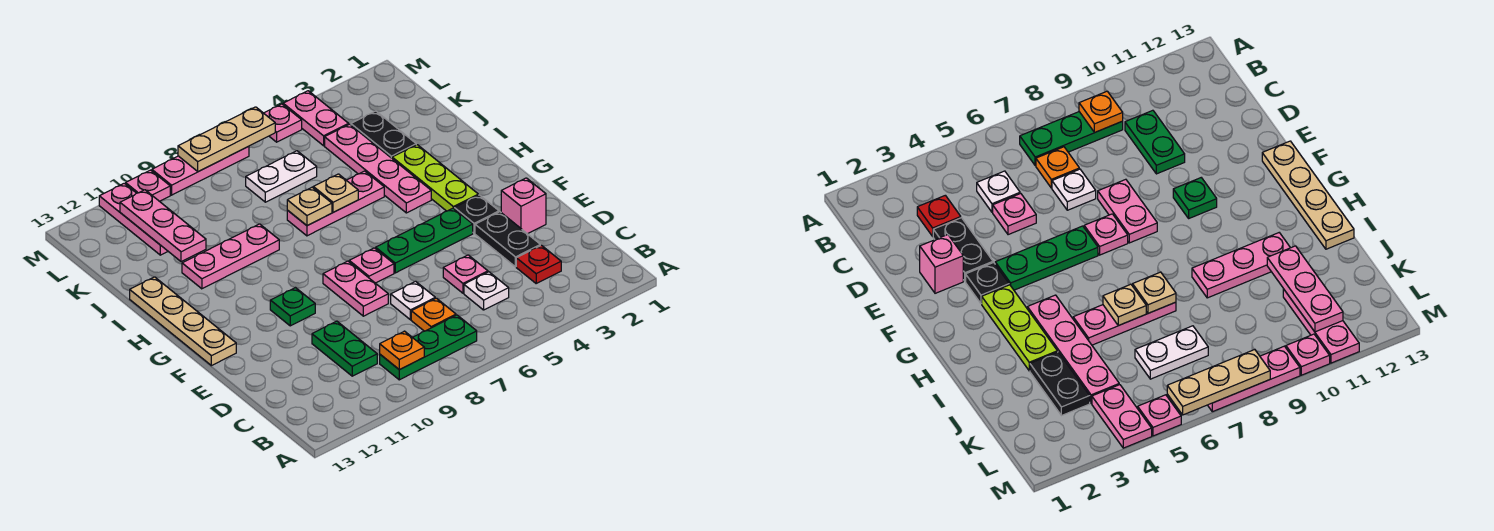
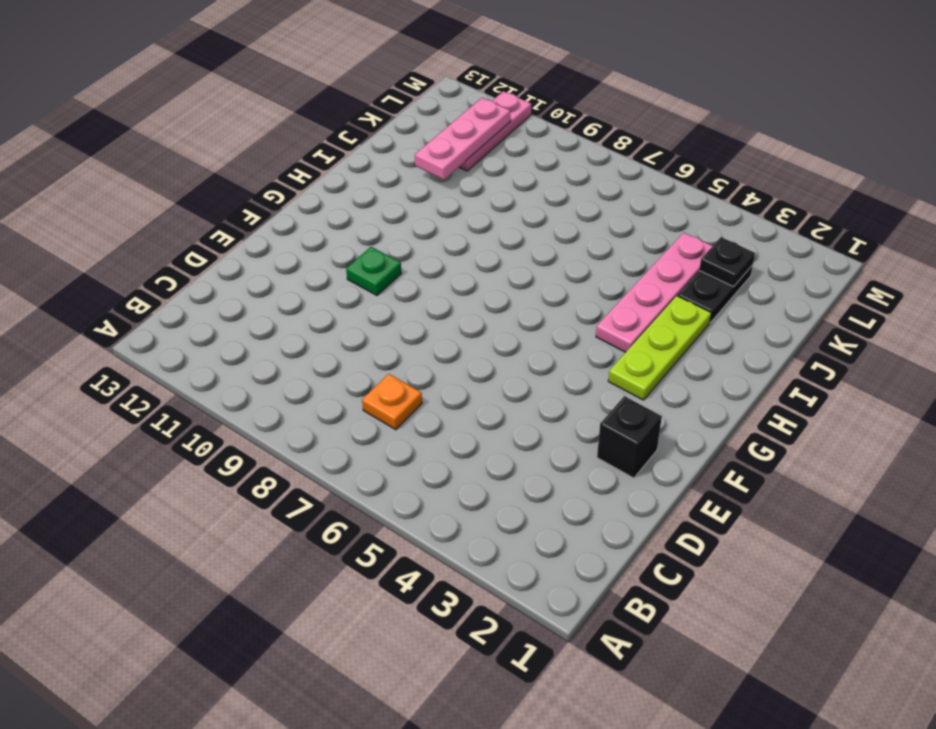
black 1x1 brick [597,396,662,478] -> pink 1x1 brick [501,178,546,234]
black 1x1 plate [699,237,755,287] -> black 1x1 plate moved to [454,195,499,233]
none -> green 1x3 plate [380,315,477,380]
none -> red 1x1 plate [516,245,561,283]
none -> white 1x1 plate [464,272,509,310]
none -> green 1x2 plate [312,321,377,376]

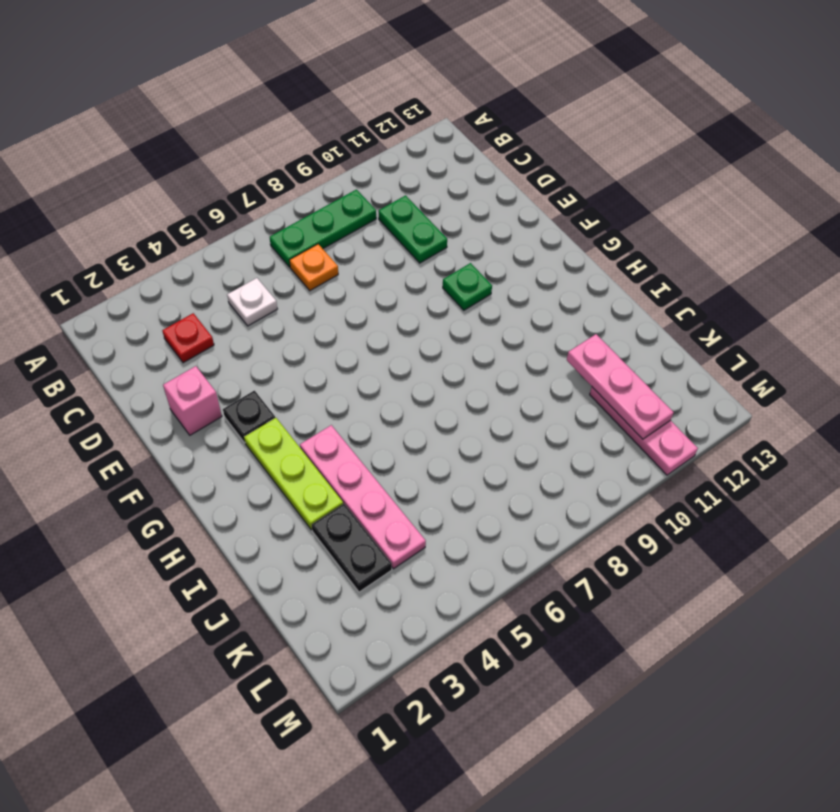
none -> black 1x2 plate [475,212,541,267]
none -> pink 1x1 plate [443,255,488,293]
none -> white 1x1 plate [391,281,435,320]
none -> pink 1x2 plate [323,261,388,316]

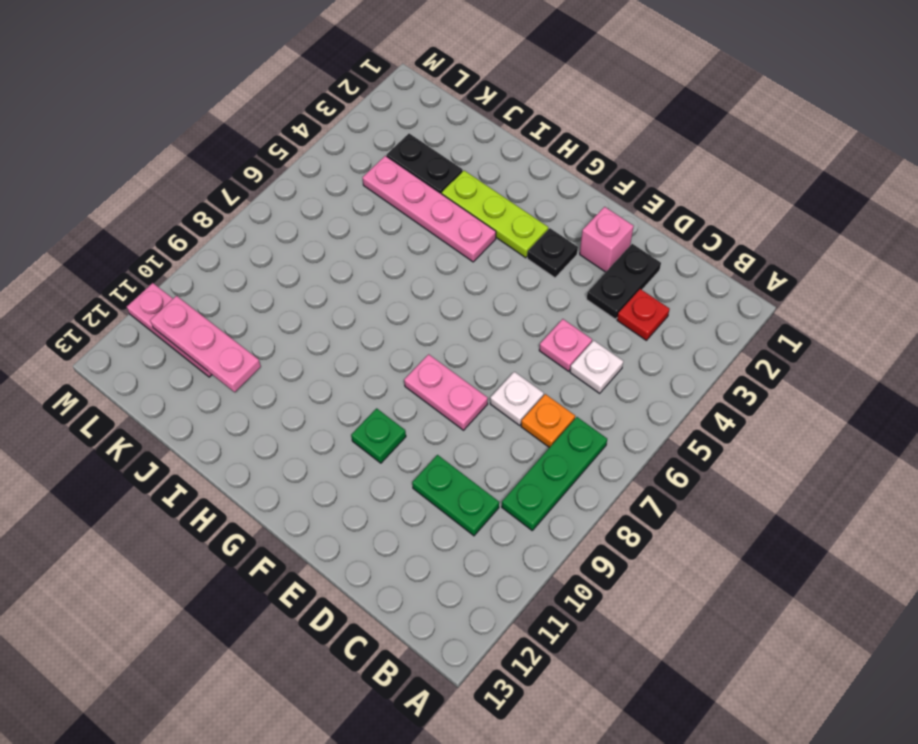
black 1x2 plate [587,244,661,319] -> black 1x2 plate turned to [475,212,541,267]
none -> green 1x3 plate [376,208,473,273]
none -> pink 1x1 plate [349,248,394,283]
none -> tan 1x4 plate [130,277,236,366]
none -> pink 1x3 plate [287,171,384,236]

